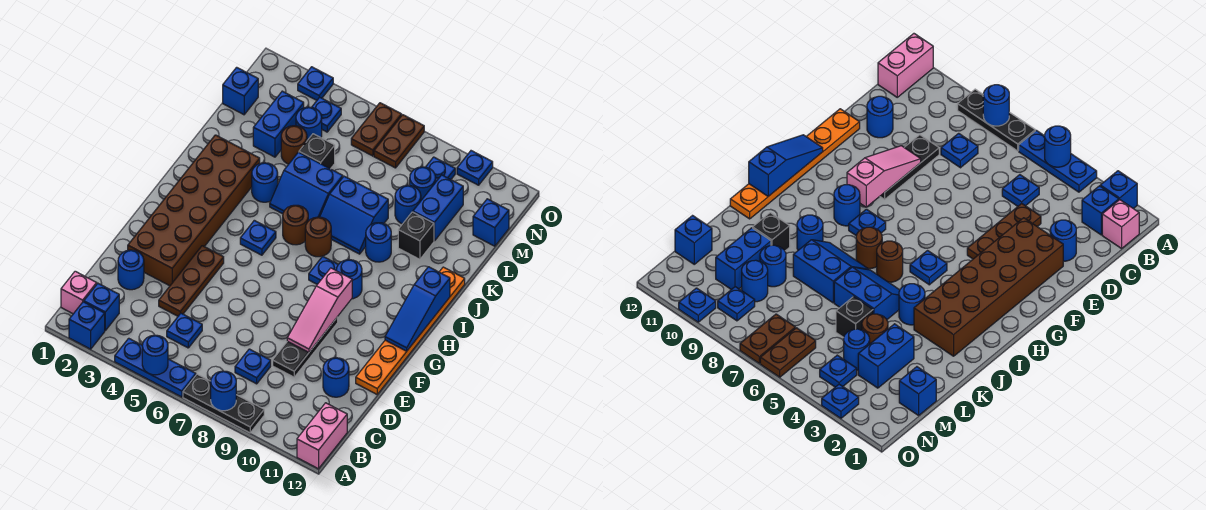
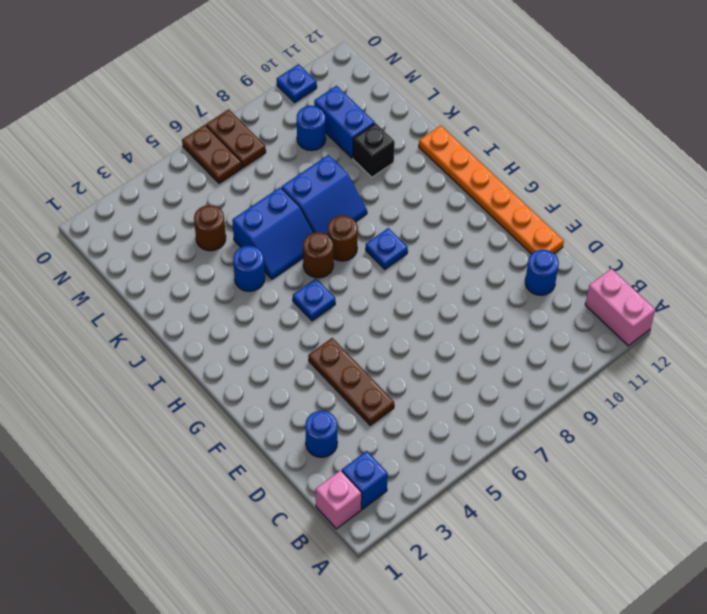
none -> blue 1x1 brick [69,302,105,349]
none -> blue 1x3 plate [115,338,196,397]
none -> black 1x3 plate [183,374,264,433]
none -> blue 1x1 plate [167,313,202,348]

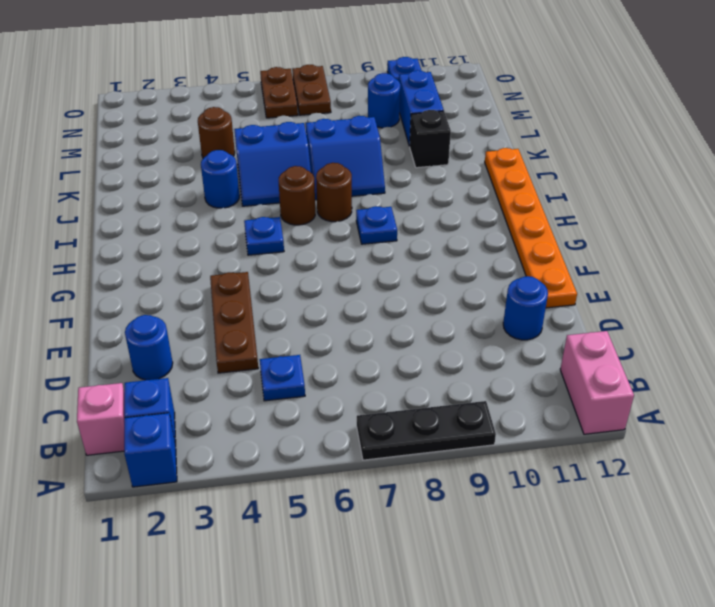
none -> blue 1x3 plate [115,338,196,397]
none -> blue 1x1 plate [235,349,271,384]
none -> black 1x3 plate [273,317,338,377]
none -> brown 2x6 brick [128,135,260,286]

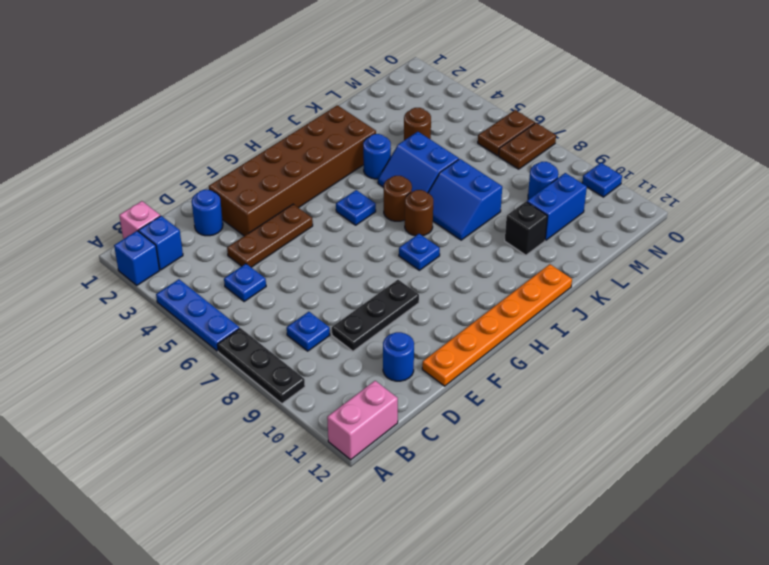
none -> blue 1x1 round brick [336,260,362,299]
none -> blue 1x1 round brick [366,223,391,262]
none -> blue 1x2 brick [253,91,304,157]
none -> black 1x1 brick [299,134,335,169]

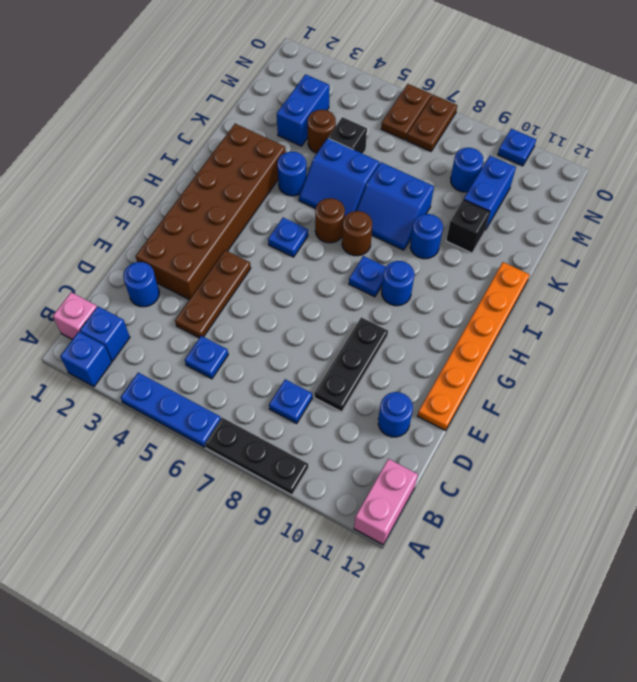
none -> blue 1x1 round brick [395,185,421,224]
none -> blue 1x1 brick [223,67,258,115]
none -> blue 1x1 round brick [296,107,322,140]
none -> blue 1x1 brick [473,199,509,246]

